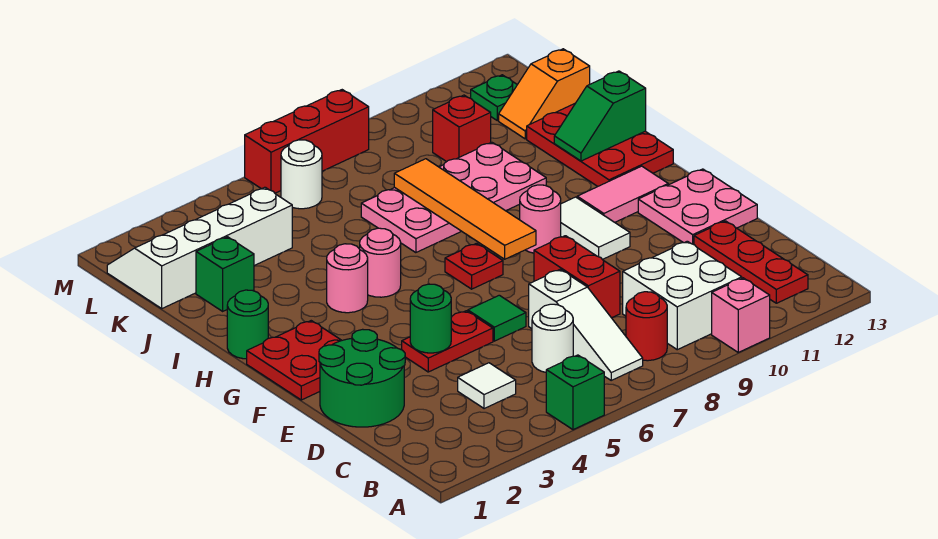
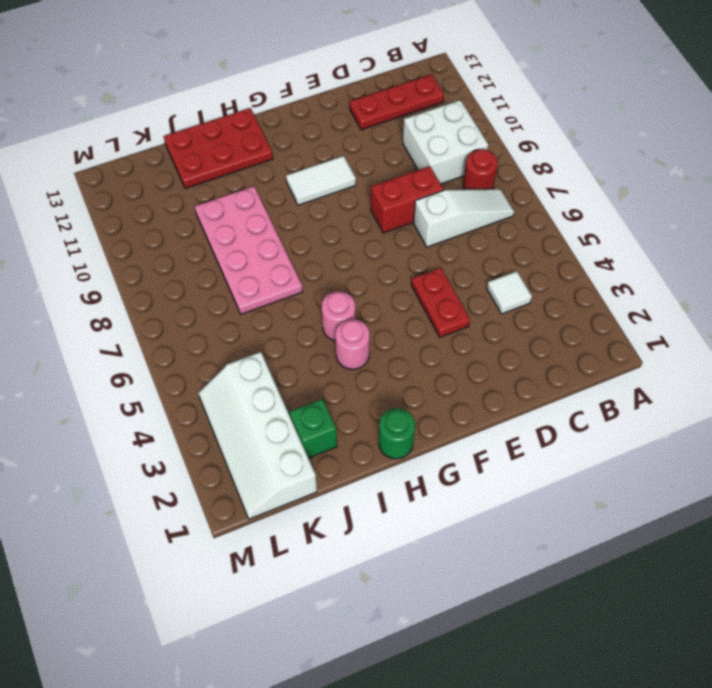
none -> green 1x1 brick [546,355,604,430]
none -> pink 1x1 brick [712,278,770,352]
none -> white 1x1 round brick [532,304,573,372]
none -> green 2x2 round brick [319,329,405,427]

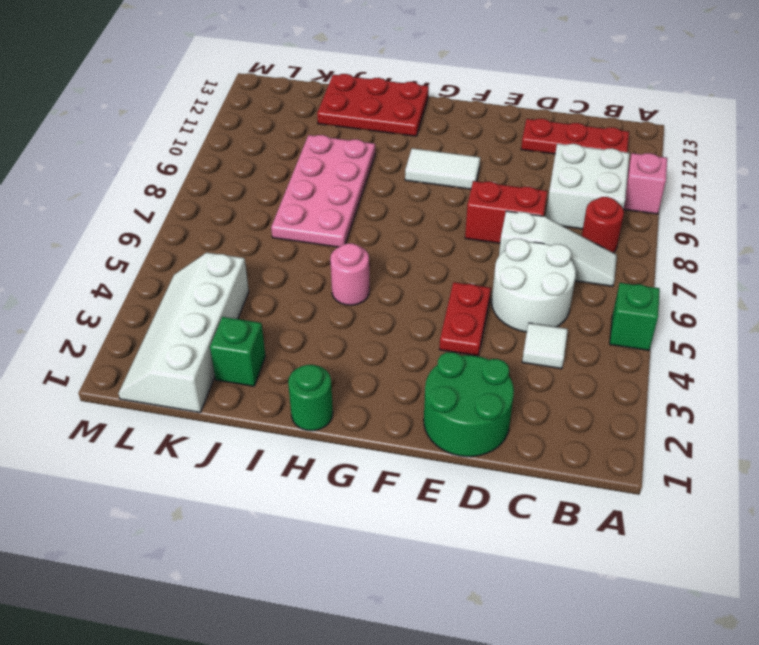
white 2x2 round brick [492,239,576,332] -> white 1x1 round brick [532,304,573,372]
none -> green 1x1 tile [468,295,526,341]
none -> pink 2x2 plate [638,169,757,245]
none -> red 2x2 plate [247,321,341,400]
none -> red 1x1 plate [445,243,503,289]

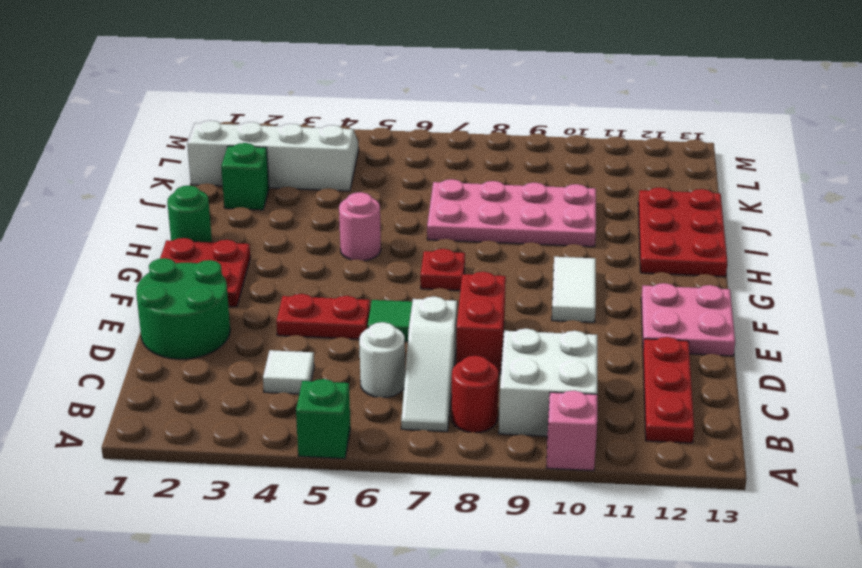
none -> pink 1x1 round brick [520,185,561,253]
none -> pink 1x2 tile [577,166,668,222]
none -> pink 1x1 round brick [327,244,368,313]
none -> red 1x1 brick [433,95,491,162]

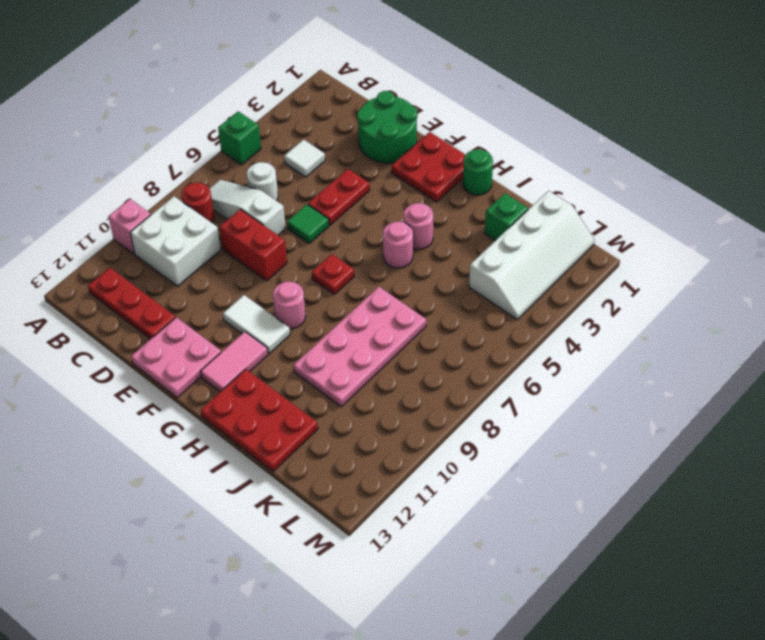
none -> red 1x1 brick [433,95,491,162]
none -> orange 1x2 slope [499,49,590,139]
none -> white 1x1 round brick [281,140,322,209]
none -> green 1x1 plate [471,75,517,121]

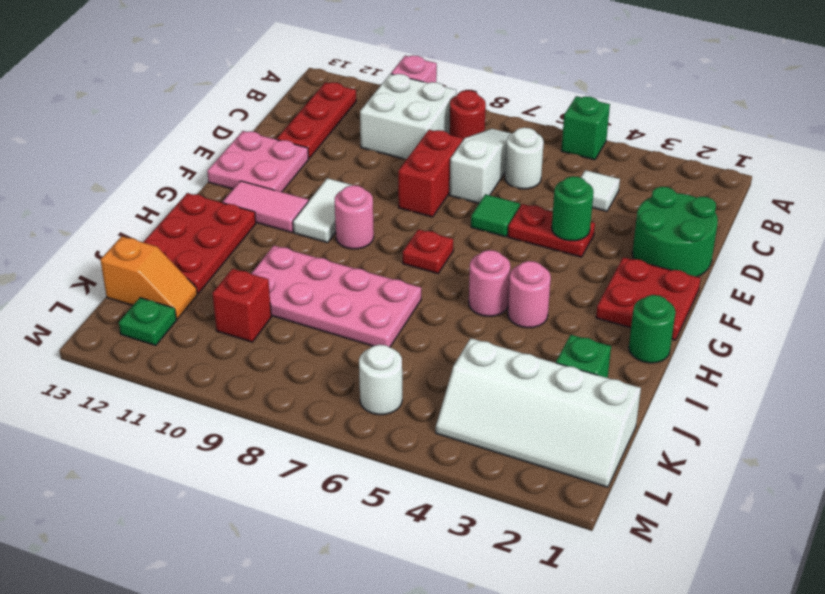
none -> red 1x3 brick [245,90,369,193]
none -> orange 1x4 tile [394,159,536,259]
none -> green 1x2 slope [554,71,646,161]

